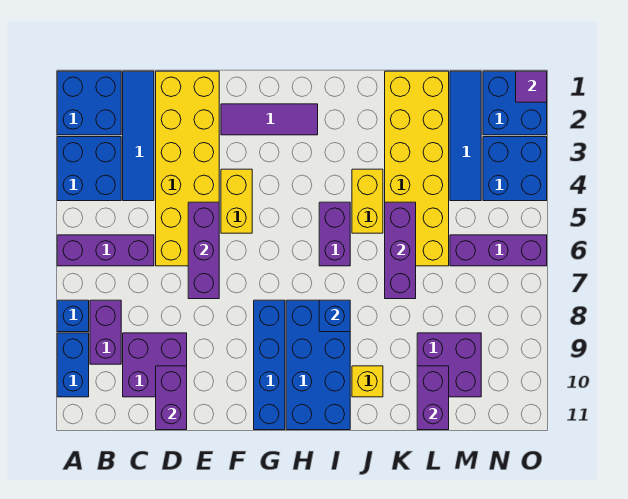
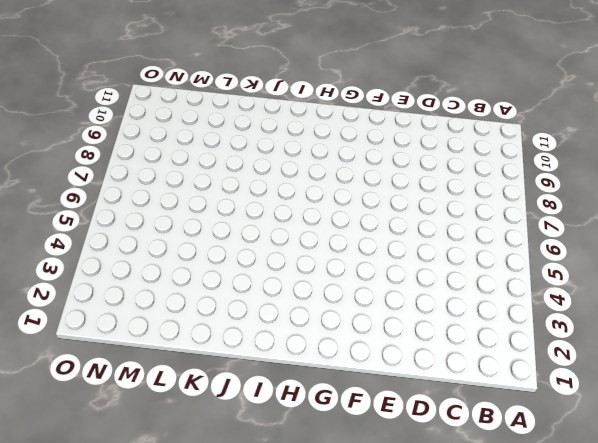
none -> blue 2x2 brick [57,71,121,135]
none -> blue 2x2 brick [57,137,121,201]
none -> purple 1x3 brick [57,235,154,266]

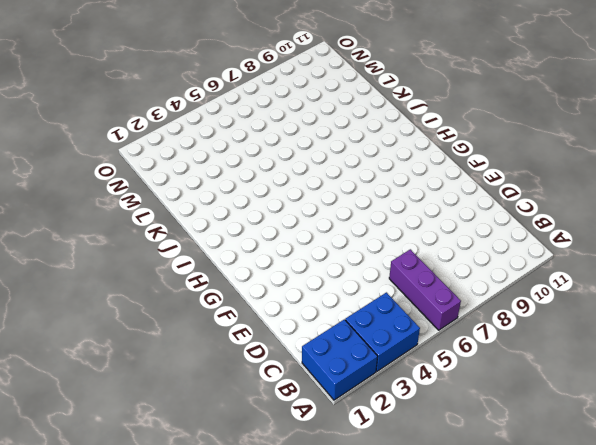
none -> blue 1x1 brick [57,300,89,332]
none -> blue 1x2 brick [57,333,89,397]
none -> purple 1x2 brick [90,300,121,364]

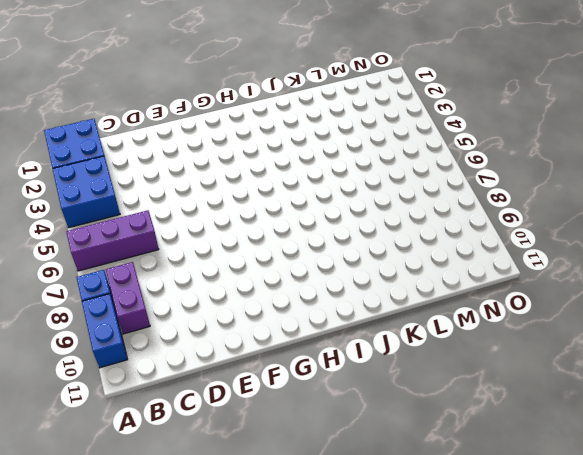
none -> blue 1x4 tile [123,71,154,201]
none -> purple 2x2 brick [123,333,187,397]
none -> yellow 2x6 brick [156,71,219,266]

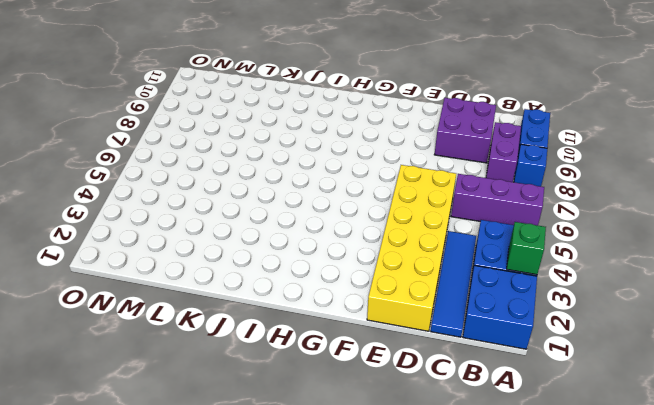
green 1x1 brick [507,222,546,275] -> none
none -> purple 1x3 tile [221,104,318,135]
none -> yellow 1x2 brick [221,169,252,233]
none -> blue 1x4 brick [254,300,285,430]

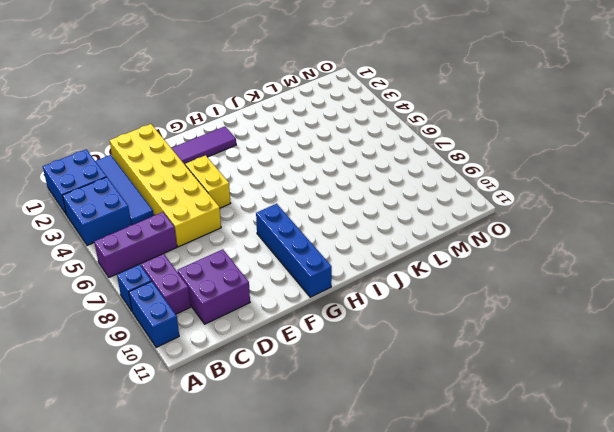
none -> blue 2x4 brick [286,300,350,430]
none -> purple 1x2 brick [319,202,350,266]
none -> yellow 1x2 brick [352,169,383,233]

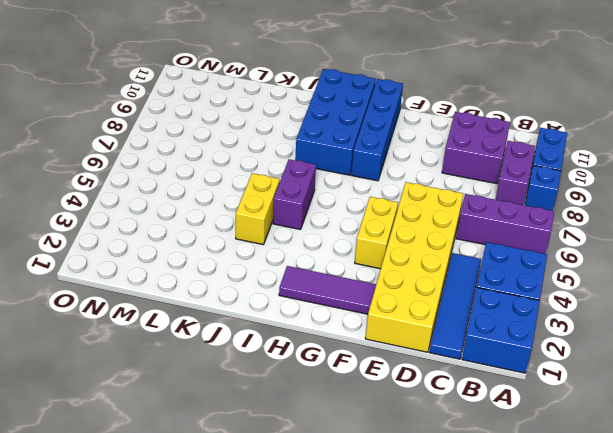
none -> yellow 1x1 brick [352,366,383,397]
none -> yellow 2x6 brick [385,71,449,266]
none -> purple 2x2 brick [417,333,481,397]

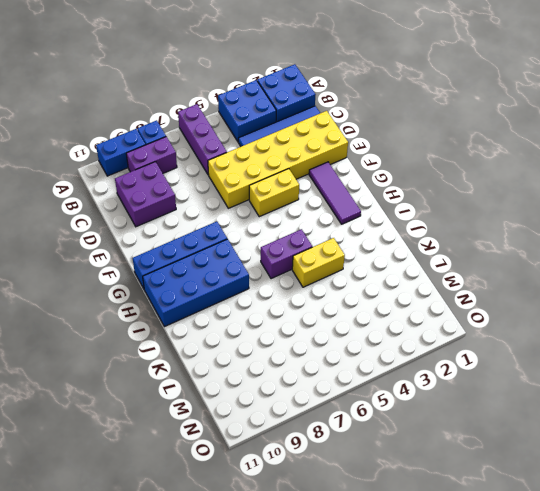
none -> yellow 1x1 brick [352,366,383,397]
none -> yellow 2x6 brick [385,71,449,266]
none -> purple 2x2 brick [417,333,481,397]

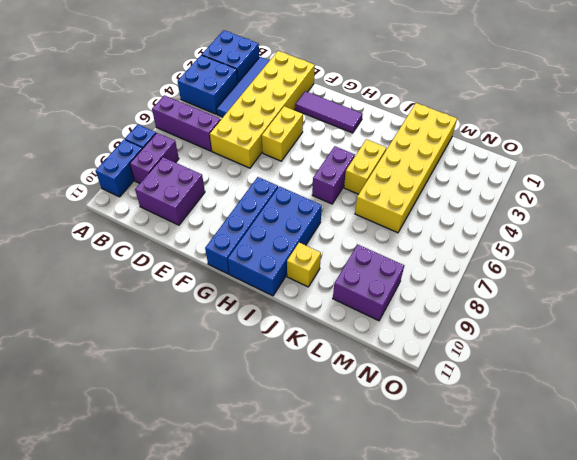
none -> blue 1x4 tile [450,71,481,201]
none -> purple 1x3 brick [450,235,547,266]
none -> blue 2x2 brick [483,71,547,135]

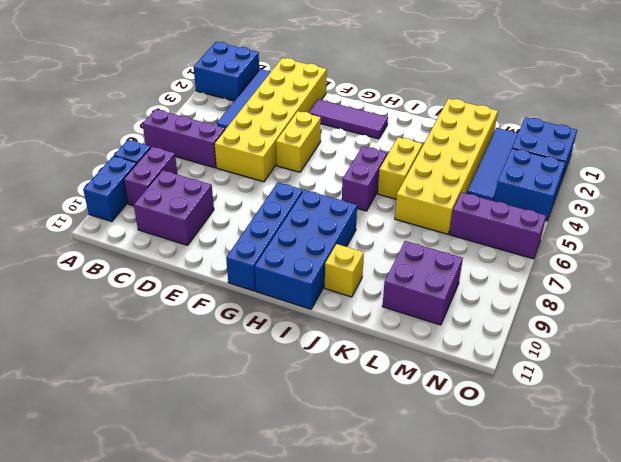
none -> blue 2x2 brick [57,137,121,201]
none -> purple 1x2 brick [156,366,187,430]
none -> purple 1x3 brick [188,202,219,299]

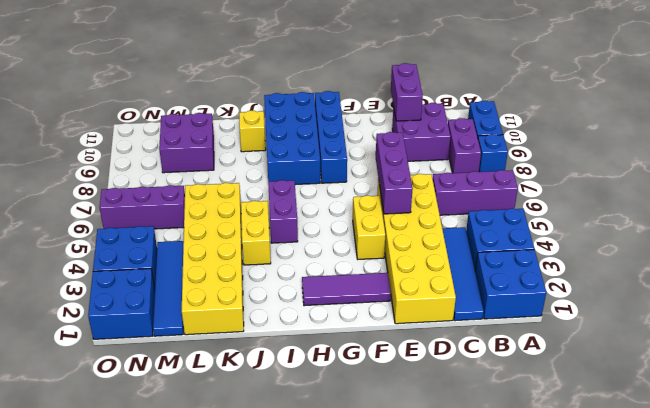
none -> blue 1x1 brick [319,300,350,332]
none -> purple 1x3 brick [385,202,416,299]
none -> purple 1x2 brick [417,366,449,430]

